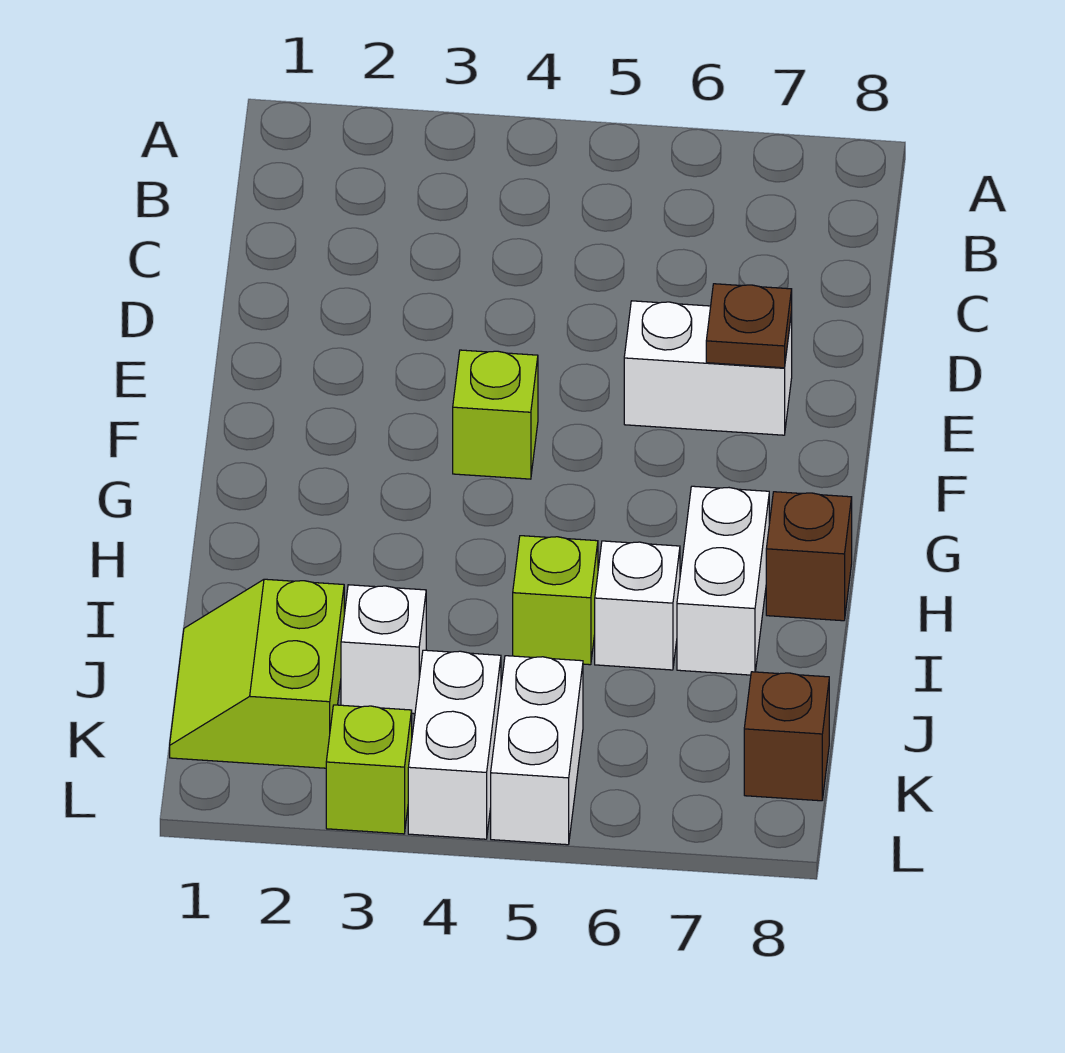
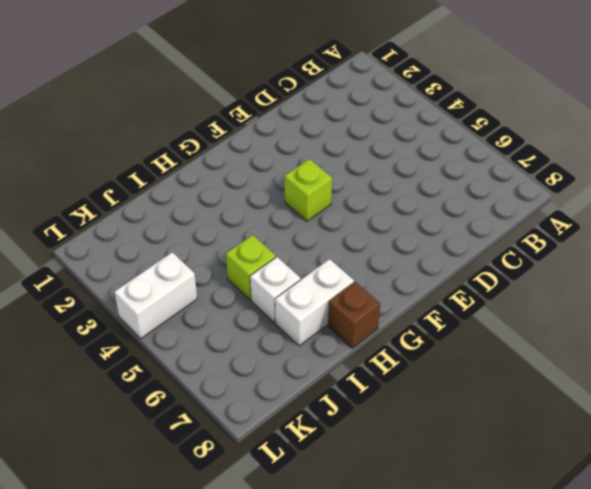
none -> white 1x2 brick [624,301,792,435]
none -> lime 2x2 slope [170,579,344,768]
none -> white 1x1 brick [341,585,426,714]

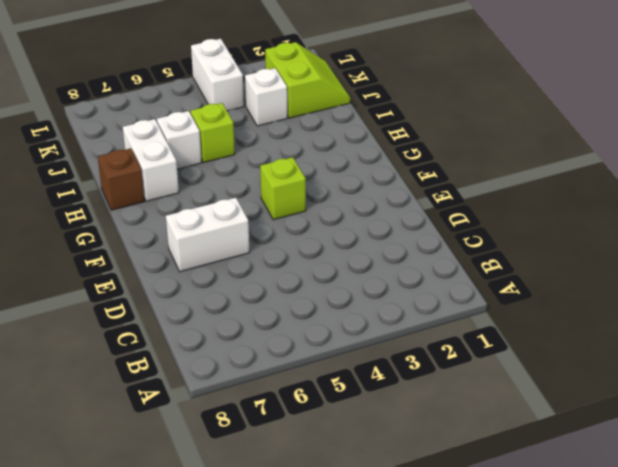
none -> white 1x2 brick [491,656,583,845]
none -> brown 1x1 brick [744,672,829,801]
none -> lime 1x1 brick [326,705,412,834]

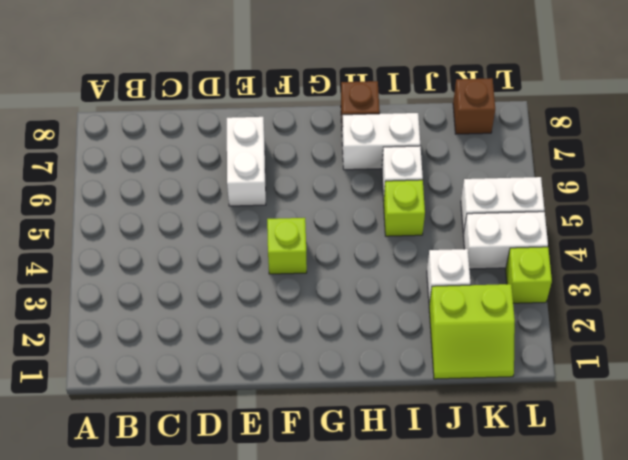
none -> brown 1x1 plate [706,284,792,368]

